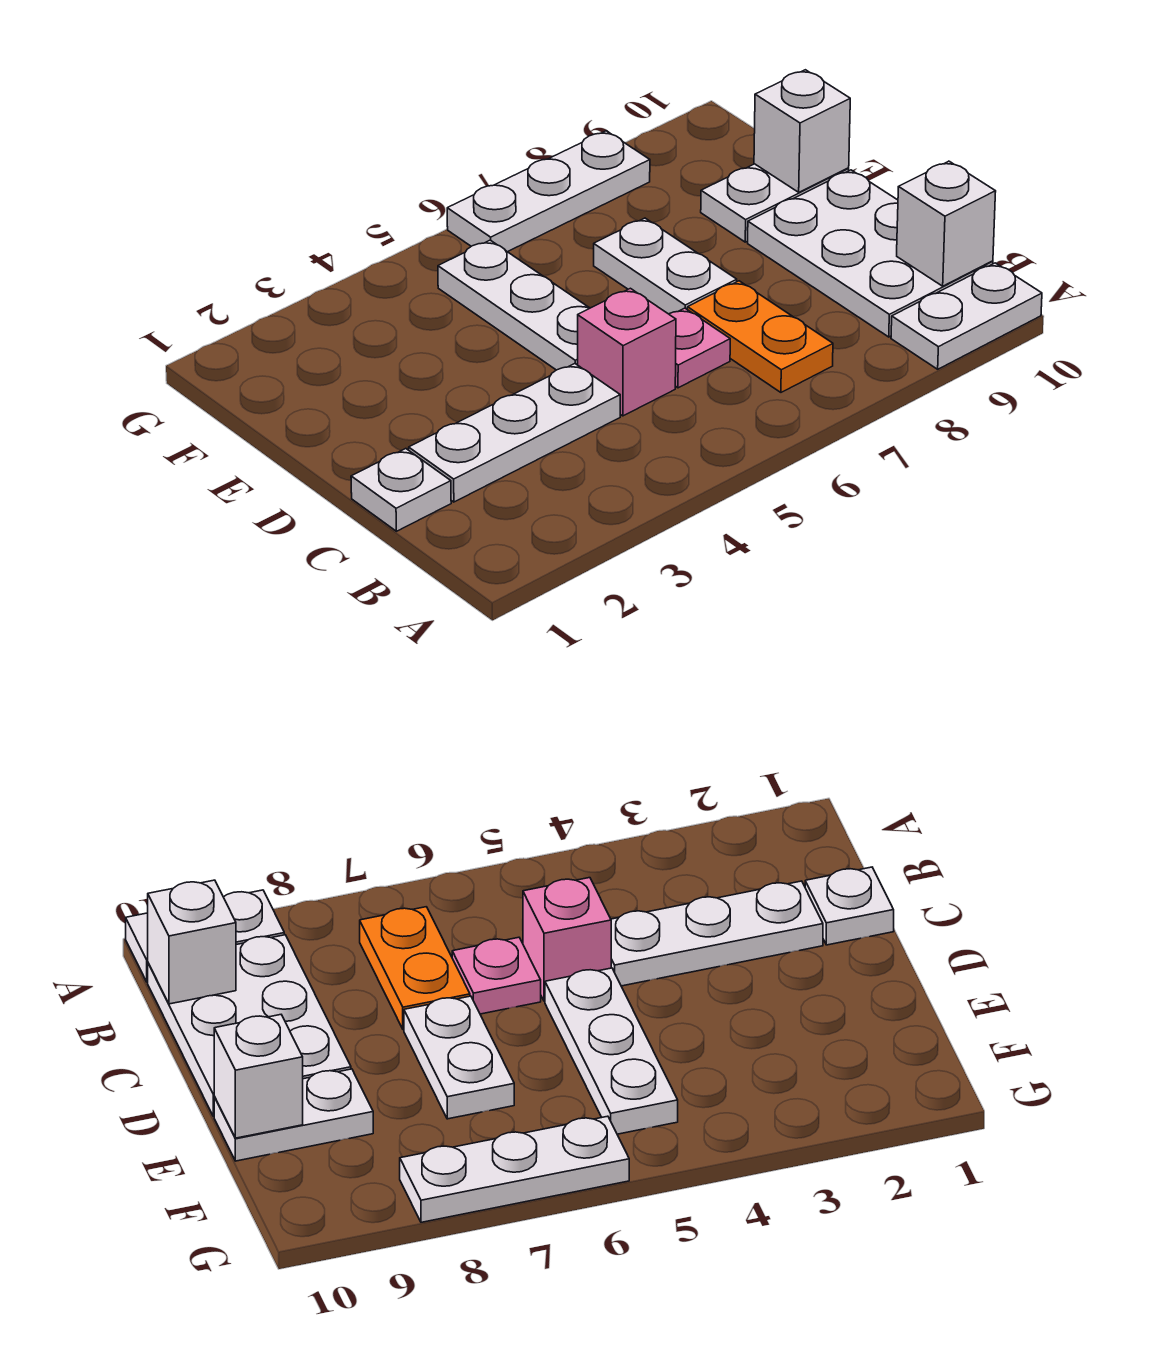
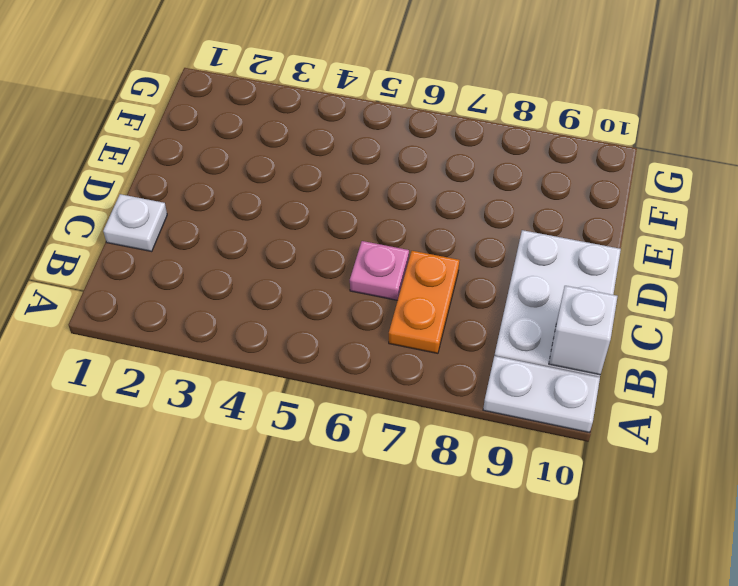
none -> white 1x3 plate [409,364,620,502]
none -> pink 1x1 brick [578,288,676,416]
none -> white 1x3 plate [438,240,589,370]

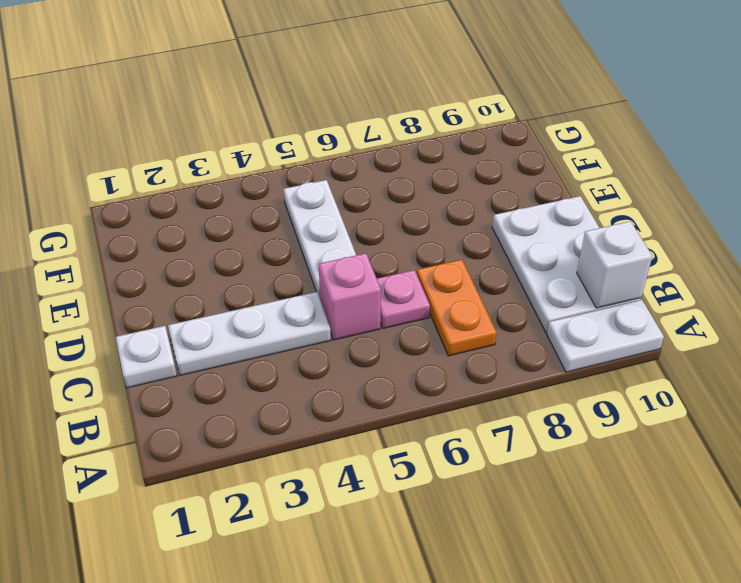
none -> white 1x2 plate [594,218,737,314]
none -> white 1x2 plate [701,164,849,242]
none -> white 1x3 plate [447,131,650,252]

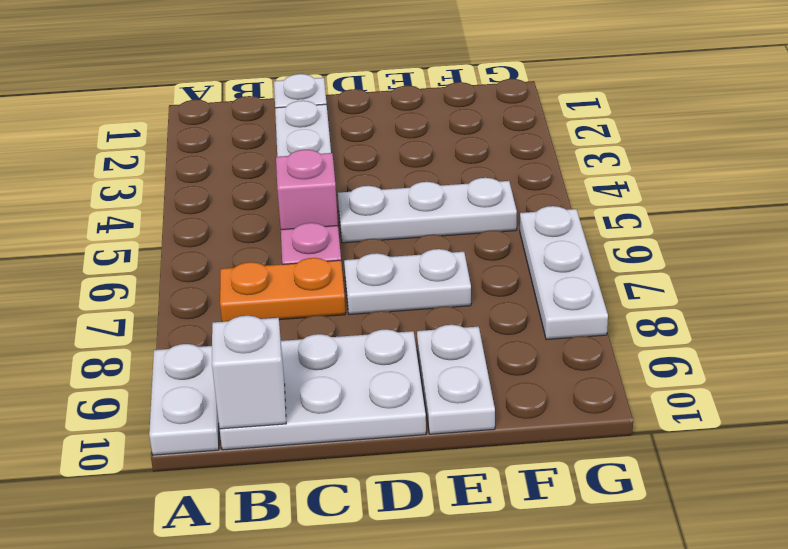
none -> white 1x1 brick [754,70,850,192]

